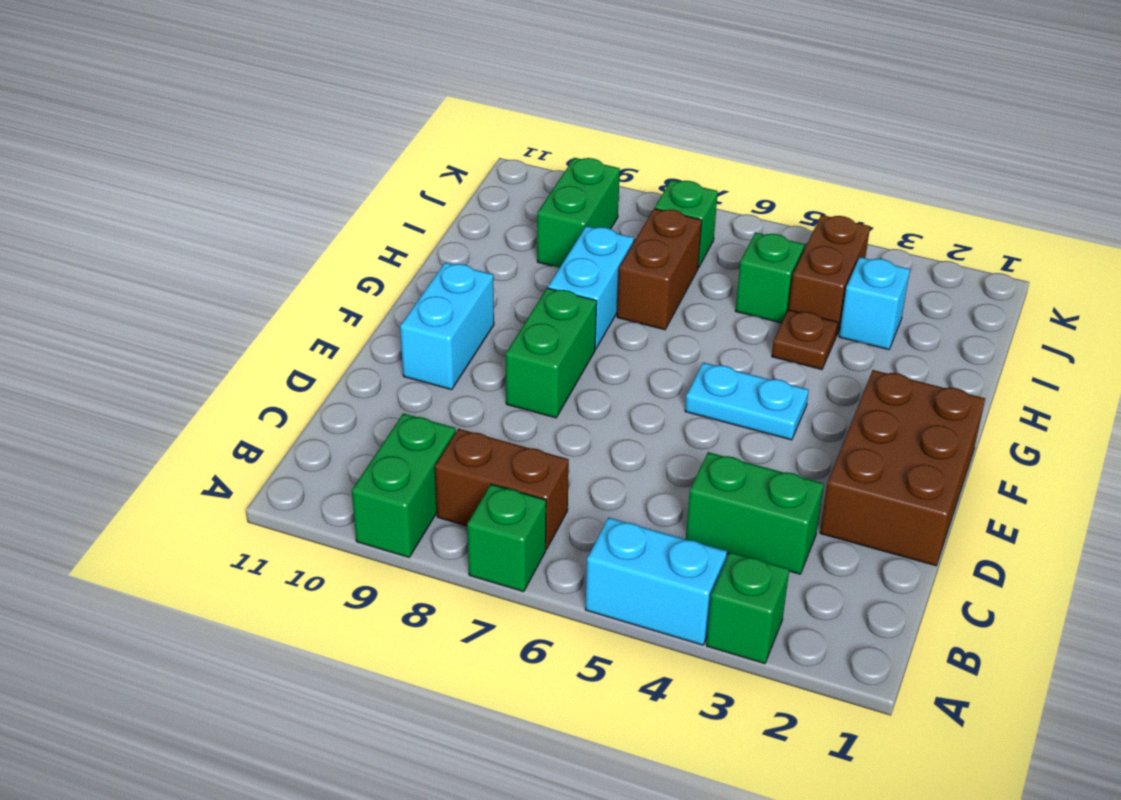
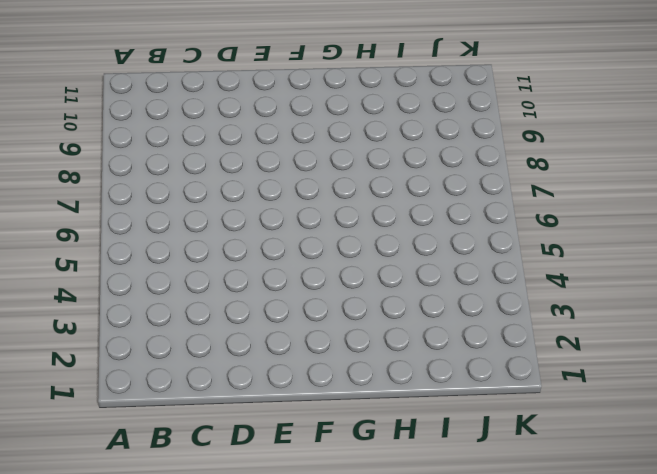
none -> green 1x1 brick [706,552,789,664]
none -> cyan 1x2 brick [585,518,727,645]
none -> green 1x1 brick [467,484,546,592]

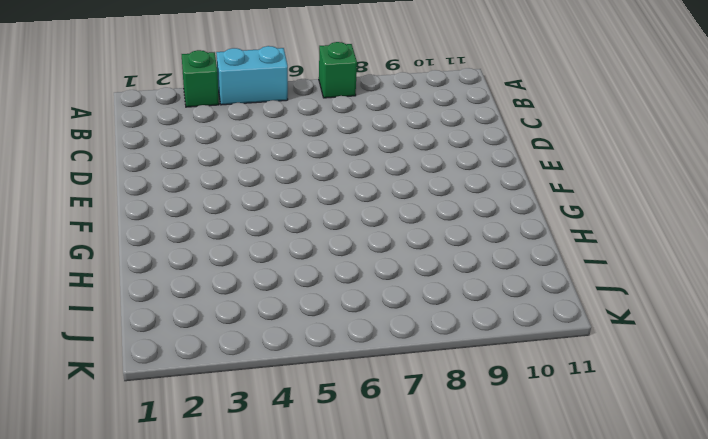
none -> green 1x2 brick [352,413,456,557]
none -> brown 1x2 brick [435,429,569,549]
none -> green 1x2 brick [686,452,824,574]

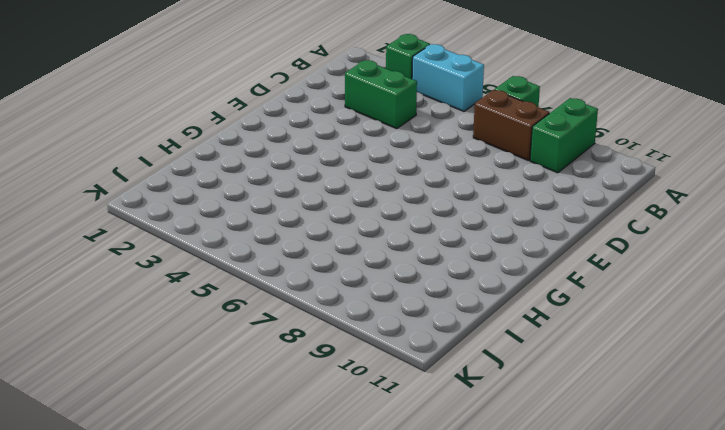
none -> brown 2x3 brick [820,370,985,566]
none -> green 1x2 brick [506,288,597,418]
none -> cyan 1x2 brick [400,262,494,390]

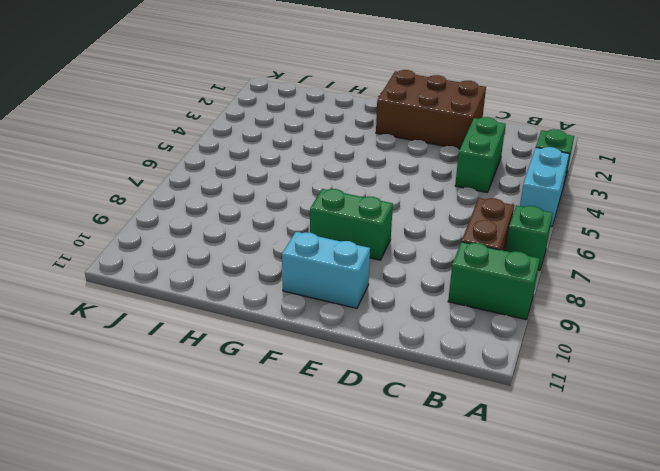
none -> cyan 1x2 plate [685,362,809,440]
none -> cyan 1x2 brick [548,226,634,349]
none -> brown 1x1 plate [772,310,838,370]

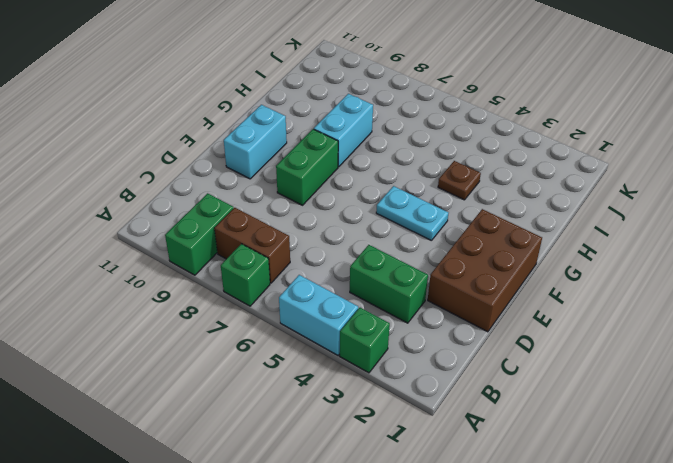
none -> brown 1x2 brick [617,208,702,330]
none -> cyan 1x1 brick [839,257,910,350]
none -> brown 1x2 brick [789,215,870,336]

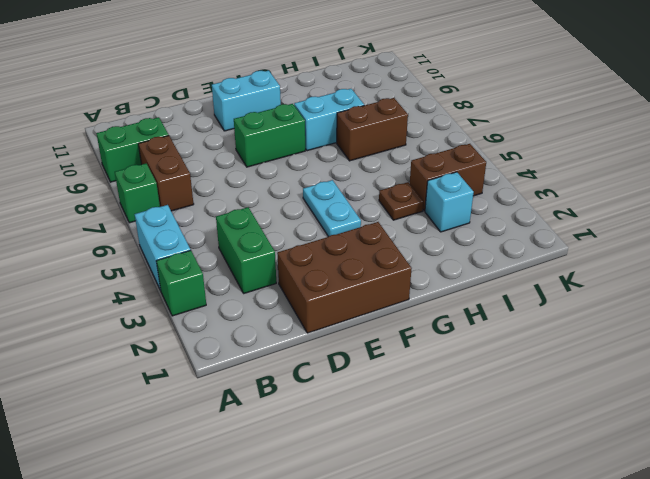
none -> green 1x1 brick [735,232,804,323]
none -> green 1x2 brick [537,158,620,268]
none -> green 1x1 brick [655,180,718,268]

